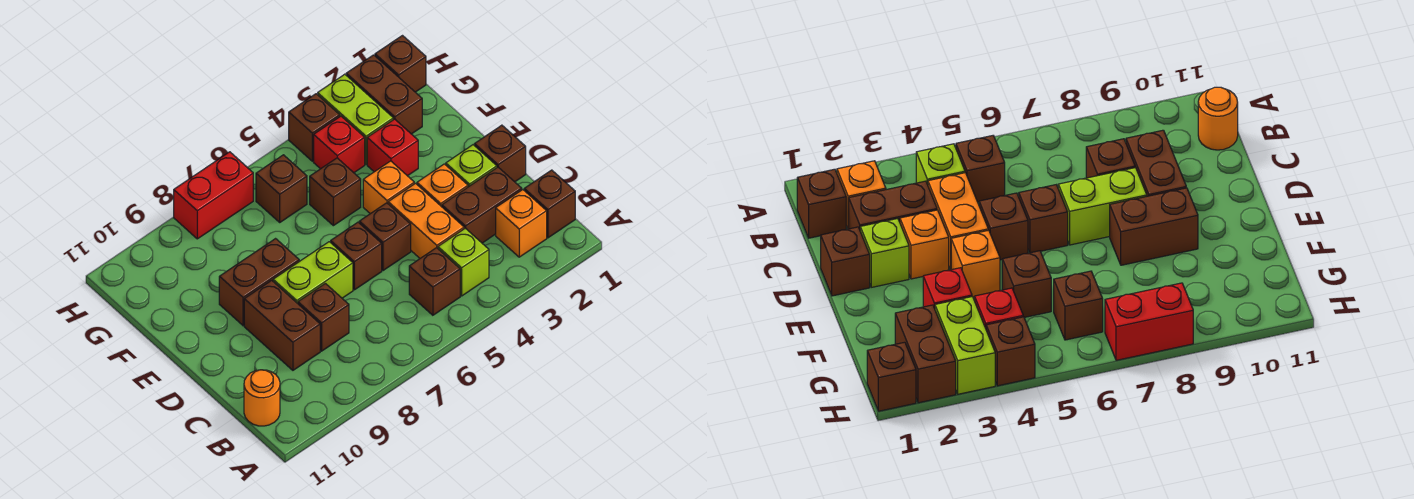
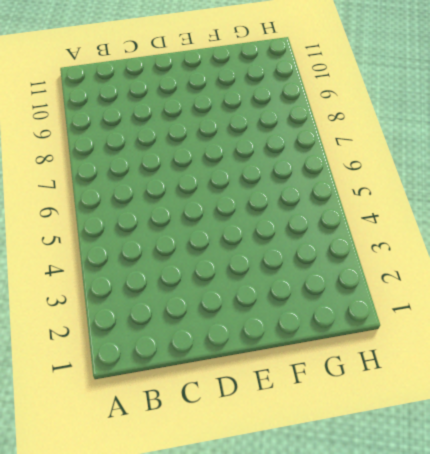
none -> brown 1x1 brick [524,170,575,238]
none -> orange 1x1 brick [496,190,547,257]
none -> lime 1x1 brick [438,228,489,296]

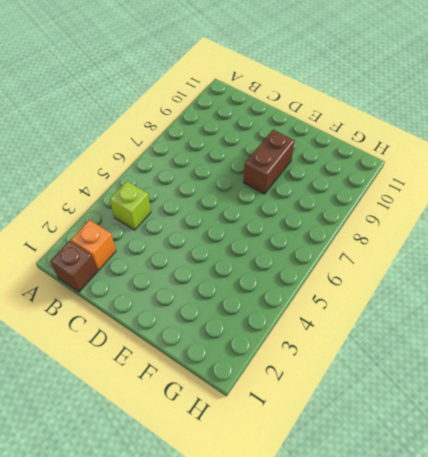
none -> brown 1x1 brick [409,248,460,315]
none -> orange 1x1 round brick [244,370,280,426]
none -> brown 1x2 brick [442,167,522,243]

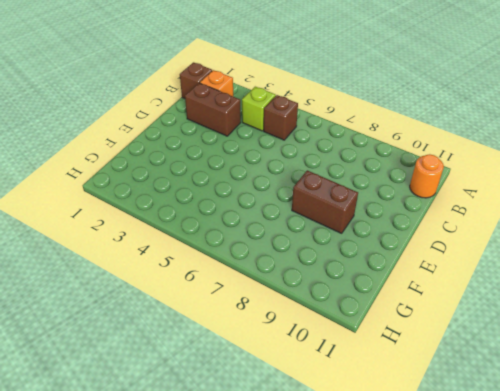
none -> orange 1x2 brick [388,183,464,258]
none -> brown 1x1 brick [298,283,349,351]
none -> brown 1x2 brick [244,280,320,370]

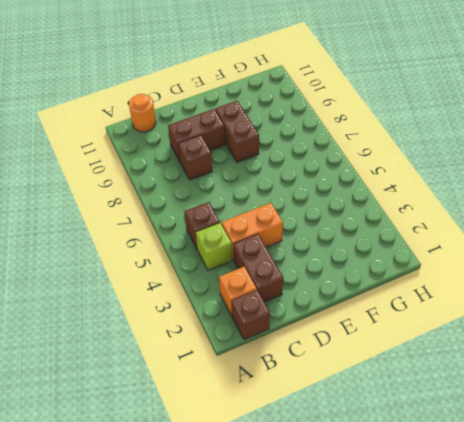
none -> brown 1x1 brick [475,125,526,182]
none -> lime 1x1 brick [446,145,497,187]
none -> orange 1x1 brick [417,164,468,207]

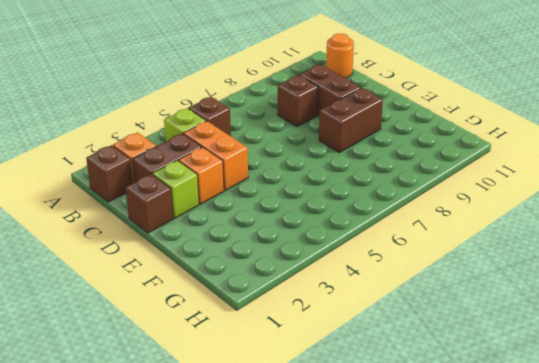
none -> brown 1x1 brick [359,203,411,271]
none -> brown 1x1 brick [331,222,382,290]
none -> lime 1x2 brick [273,242,353,303]

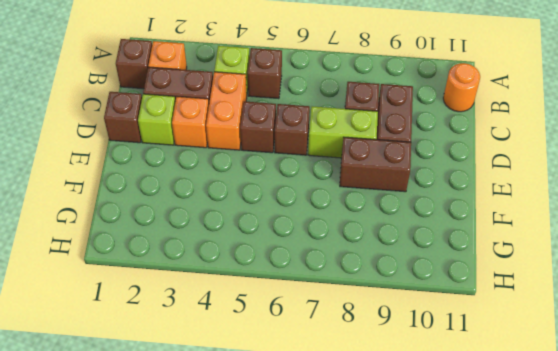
none -> orange 1x1 brick [363,161,414,214]
none -> red 1x1 brick [367,119,418,176]
none -> brown 1x1 brick [310,158,361,226]

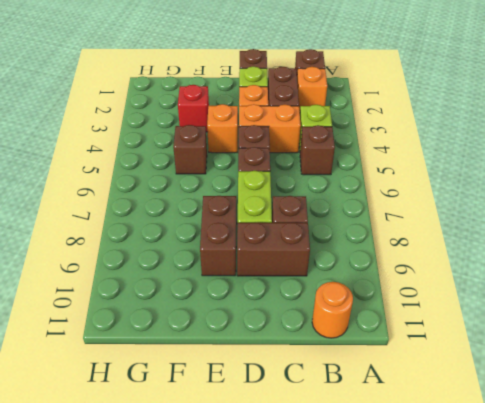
none -> brown 1x2 brick [346,55,422,134]
none -> lime 1x2 brick [318,74,393,164]
none -> red 1x1 brick [314,116,365,173]

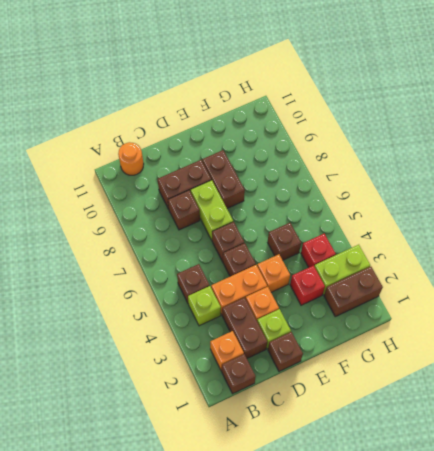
none -> brown 1x1 brick [256,155,307,222]
none -> brown 1x1 brick [375,36,426,92]
none -> brown 1x1 brick [289,94,340,161]

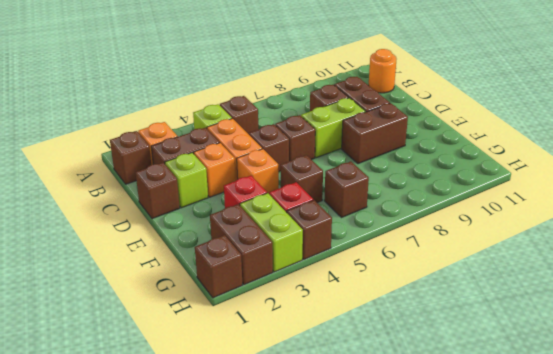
none -> red 1x2 brick [174,152,253,239]

